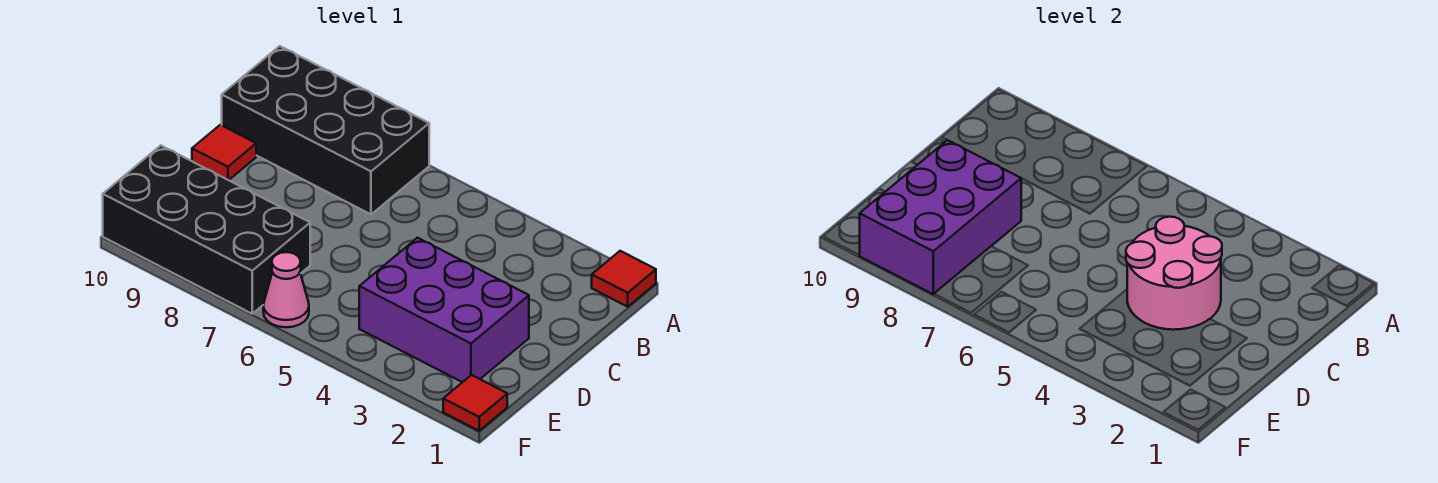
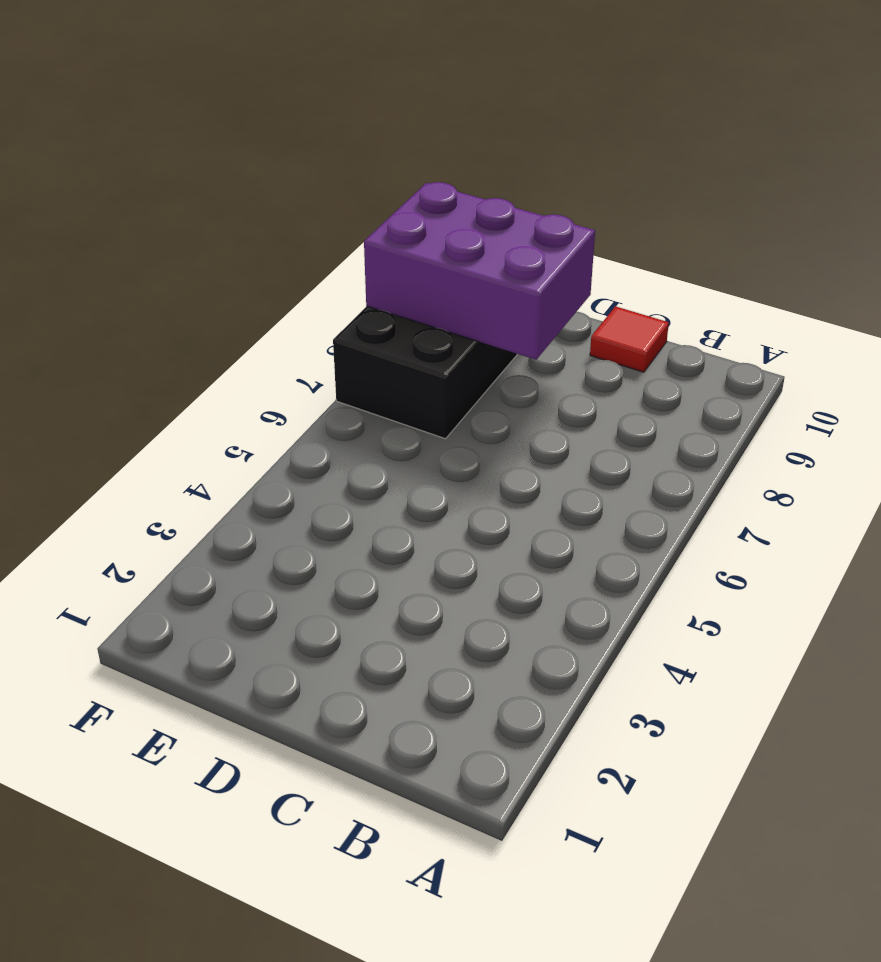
none -> red 1x1 tile [592,251,656,307]
none -> black 2x4 brick [222,46,429,214]

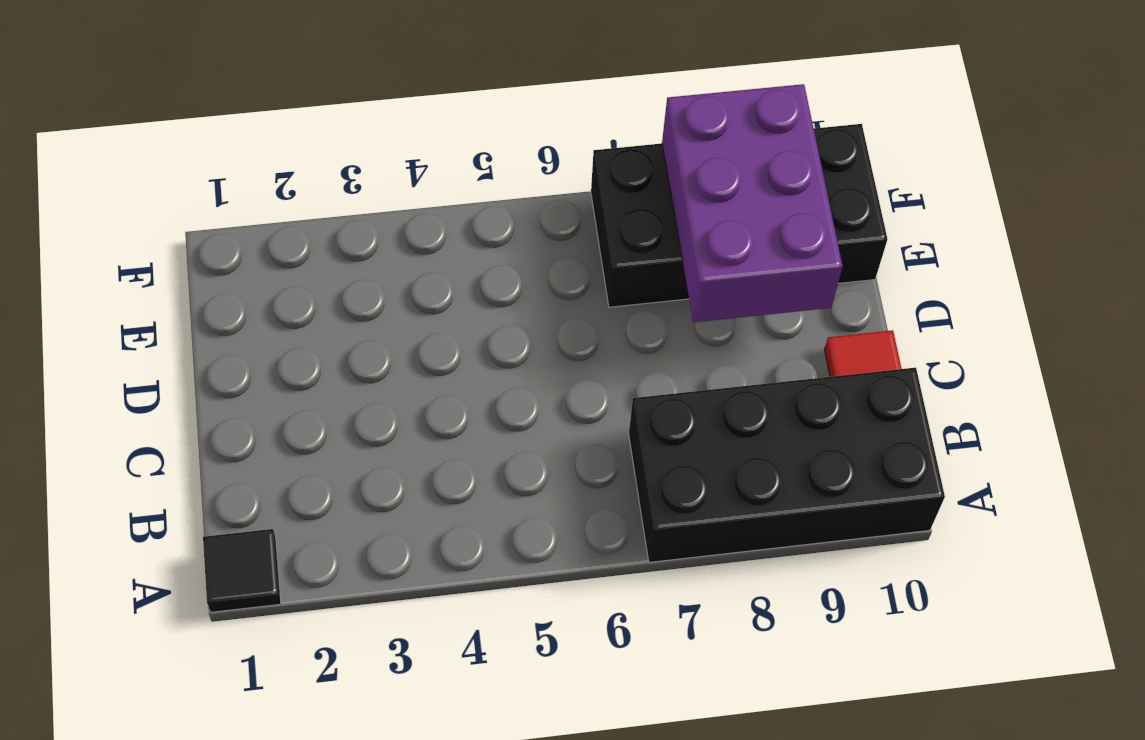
black 1x1 tile [203,529,281,612] -> red 1x1 tile [592,251,656,307]
none -> purple 2x3 brick [359,238,529,382]
none -> red 1x1 tile [443,375,507,431]

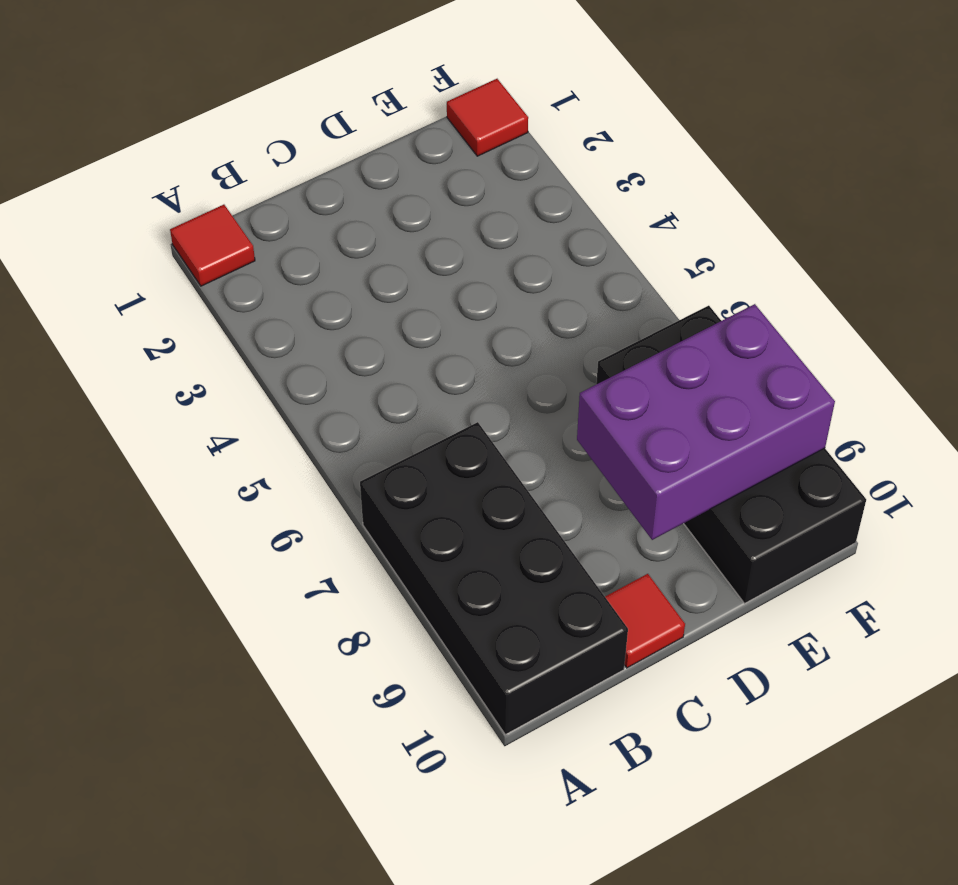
none -> purple 2x3 brick [359,238,529,382]
none -> pink 1x1 cone [263,252,309,327]

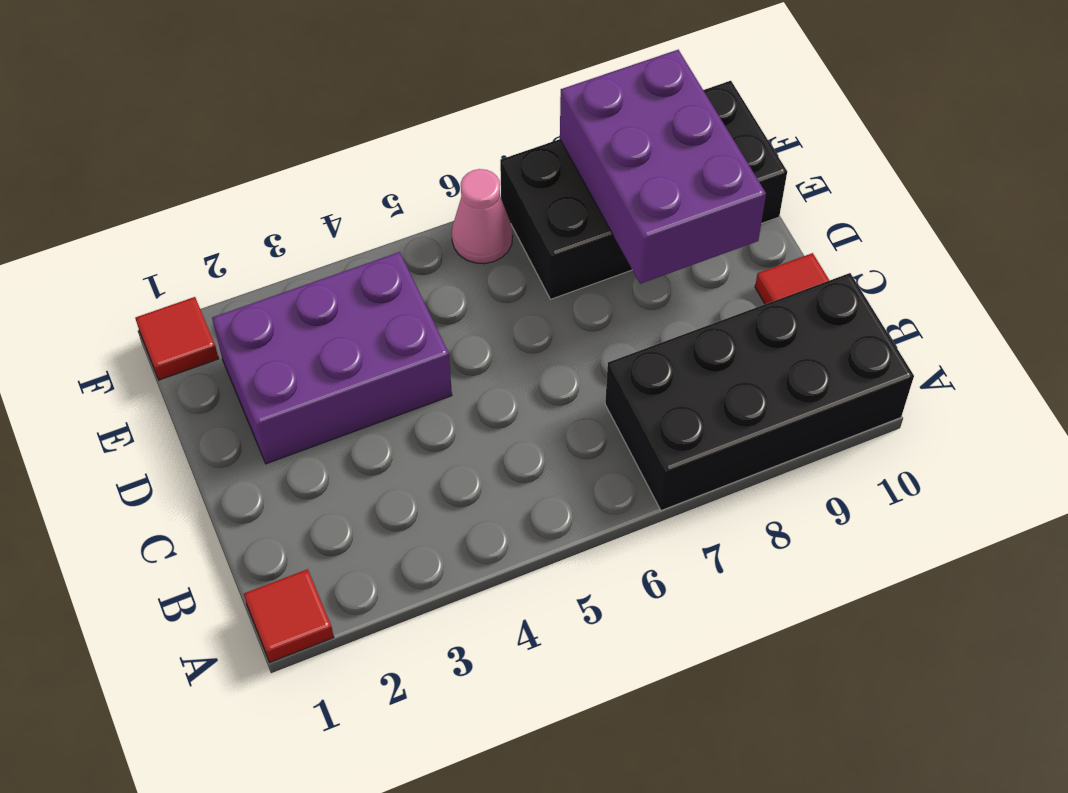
none -> pink 2x2 round brick [1126,217,1222,330]

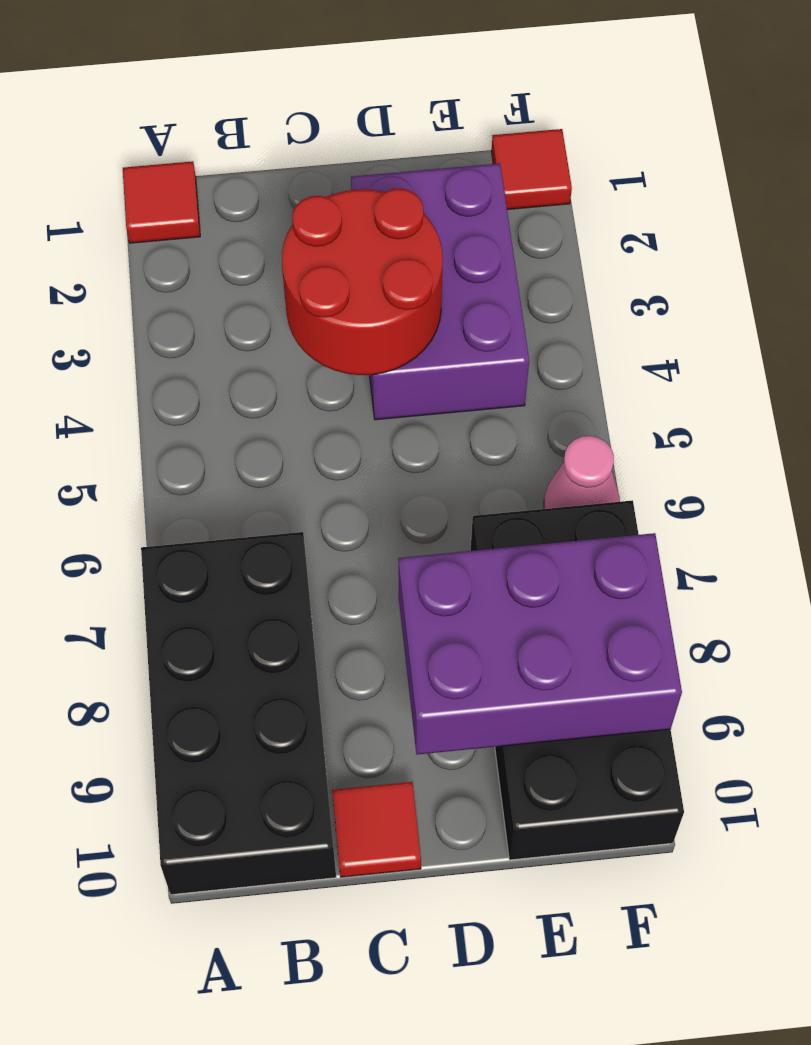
red 2x2 round brick [282,188,443,375] -> pink 2x2 round brick [1126,217,1222,330]

